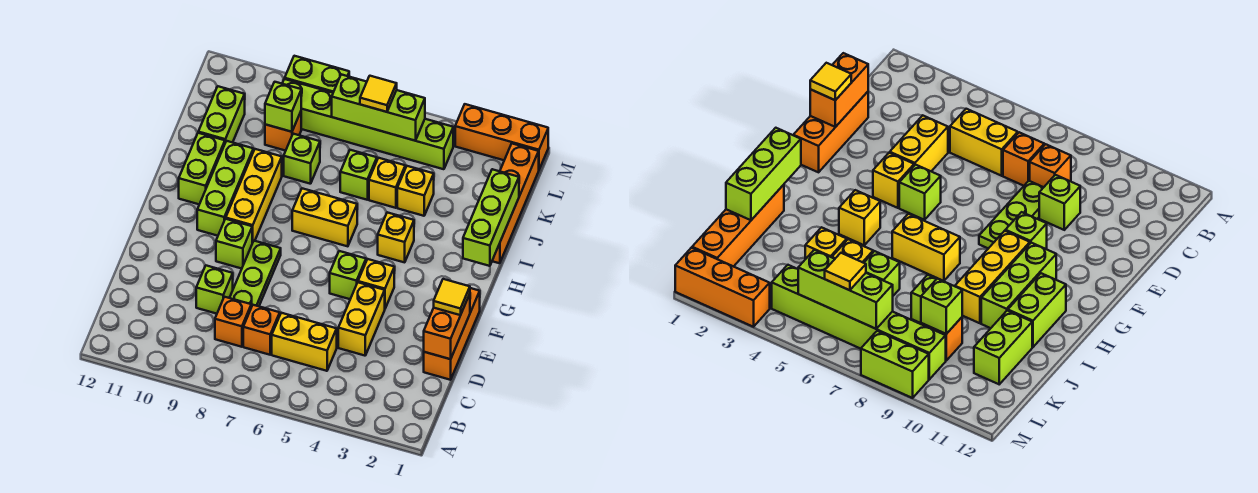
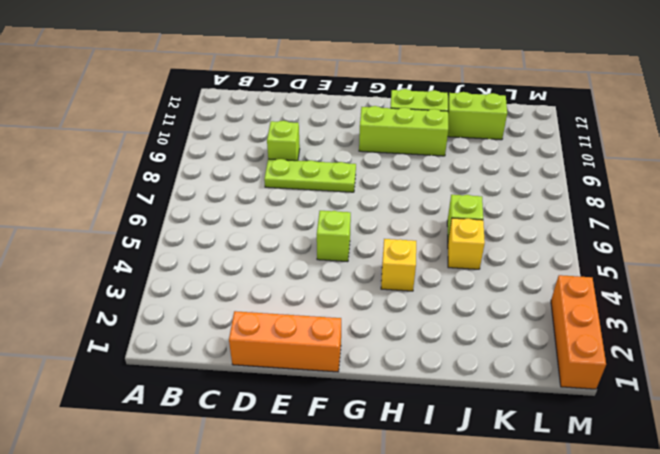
none -> yellow 1x2 brick [272,313,337,371]
none -> orange 1x1 brick [243,305,280,355]
none -> orange 1x1 brick [215,297,251,347]
none -> yellow 1x2 brick [338,282,385,356]

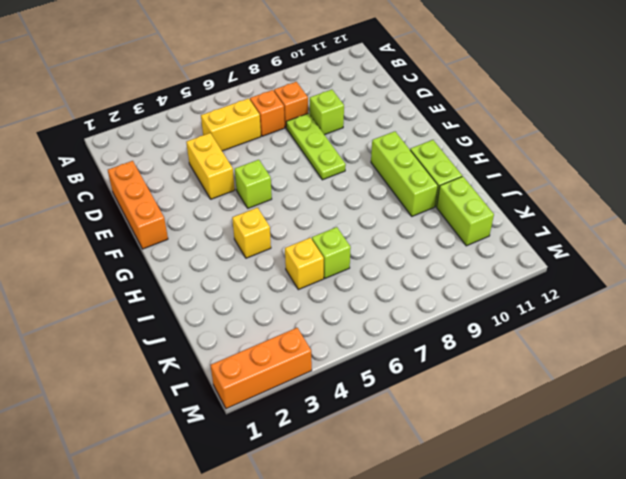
none -> yellow 1x1 brick [358,259,394,308]
none -> lime 1x1 brick [216,219,252,269]
none -> yellow 1x3 brick [226,149,282,243]
none -> yellow 1x2 brick [292,188,357,246]

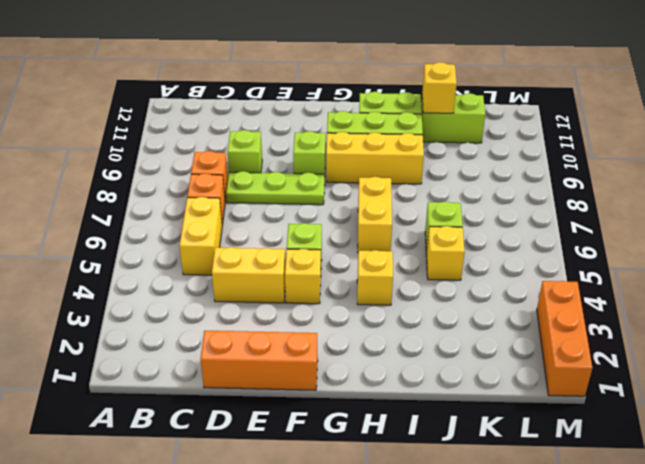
yellow 1x1 brick [422,62,457,113] -> yellow 1x1 brick moved to [397,166,434,216]
none -> orange 1x4 brick [492,144,539,263]
none -> lime 1x1 brick [284,134,320,184]
none -> orange 1x1 brick [265,112,301,151]
none -> lime 1x6 brick [282,79,453,169]

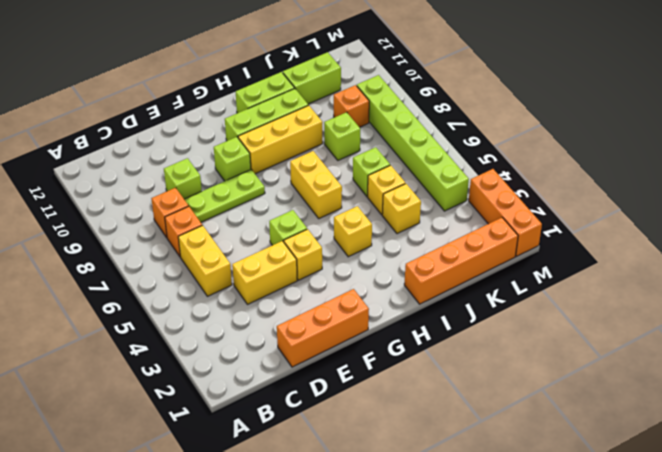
none -> lime 1x2 brick [285,56,349,93]
none -> orange 1x2 brick [424,294,470,359]
none -> lime 1x3 brick [463,169,519,266]
none -> lime 1x1 brick [265,82,301,132]

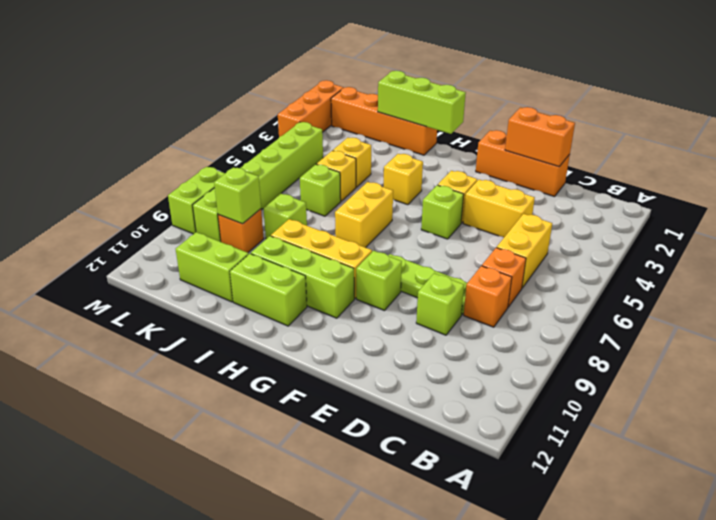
none -> lime 1x3 brick [332,74,425,141]
none -> yellow 1x1 tile [434,279,470,315]
none -> yellow 1x1 tile [360,76,397,112]

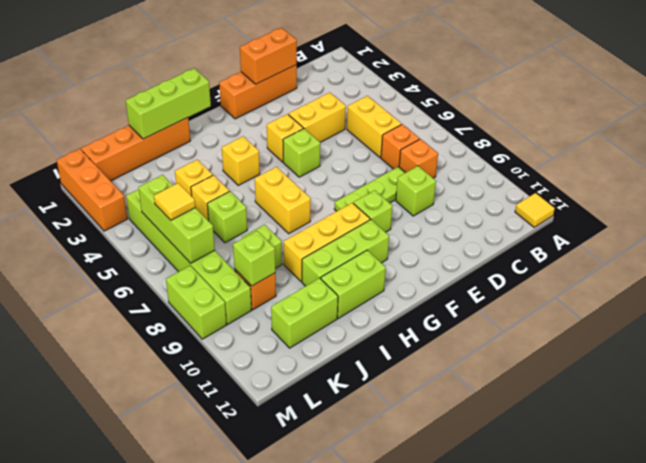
yellow 1x1 tile [515,193,555,227] -> yellow 1x1 tile moved to [434,279,470,315]

